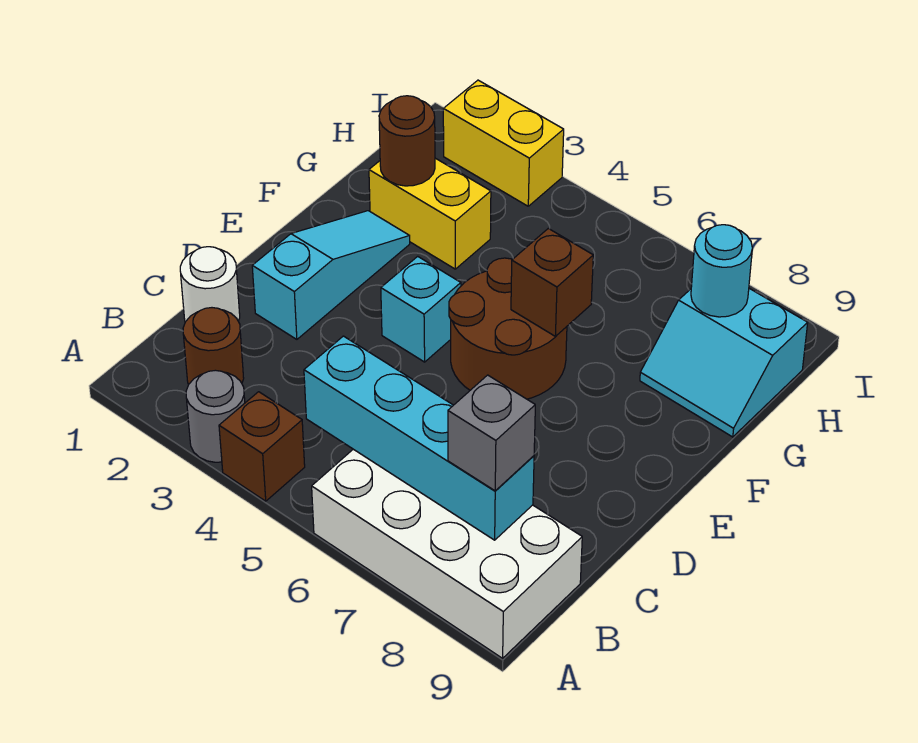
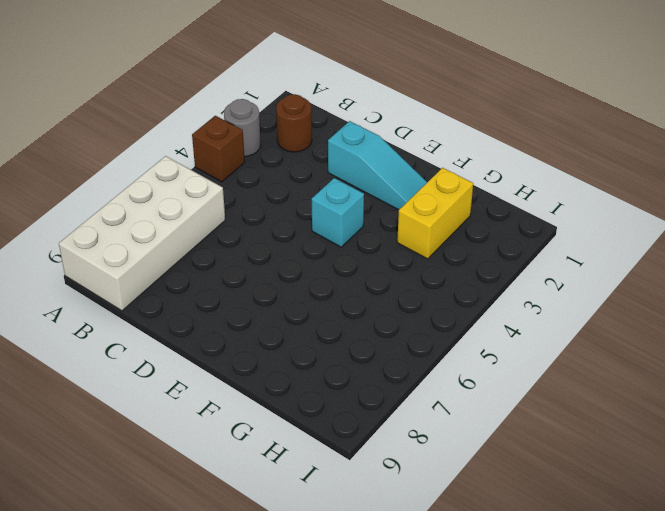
none -> white 1x1 round brick [180,247,240,322]
none -> brown 2x2 round brick [449,258,567,399]
none -> cyan 2x2 slope [640,288,808,437]

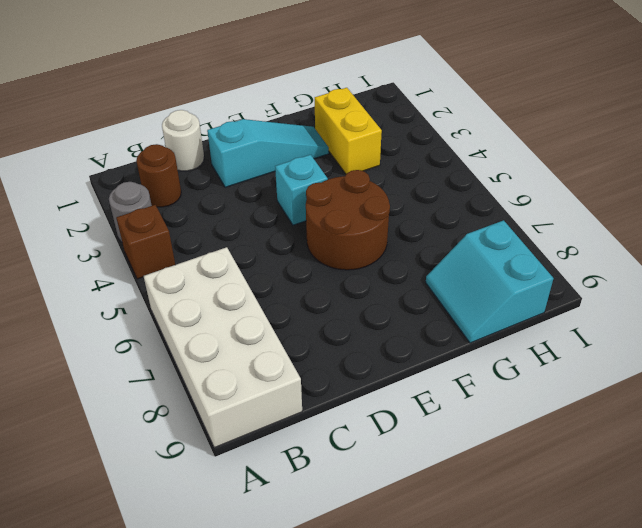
none -> yellow 1x2 brick [443,80,564,206]
none -> cyan 1x4 brick [304,336,534,540]
none -> brown 1x1 brick [511,228,593,336]

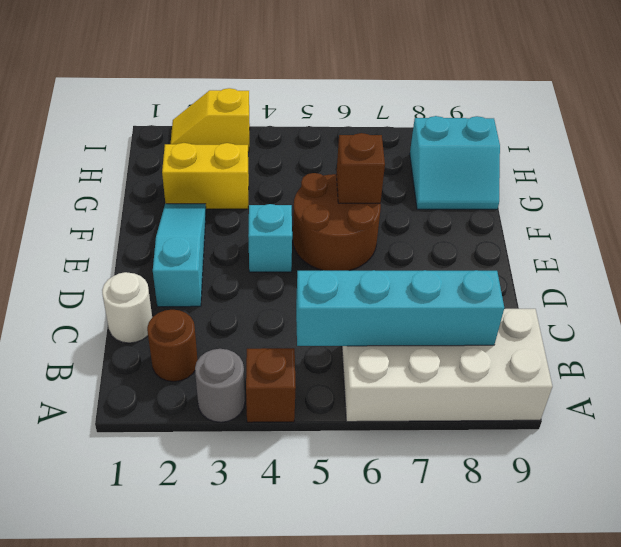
yellow 1x2 slope [171,88,250,152] -> yellow 1x2 brick [443,80,564,206]
none -> brown 1x1 round brick [379,96,435,186]
none -> cyan 1x1 round brick [691,225,752,317]
none -> grey 1x1 brick [448,375,535,491]

